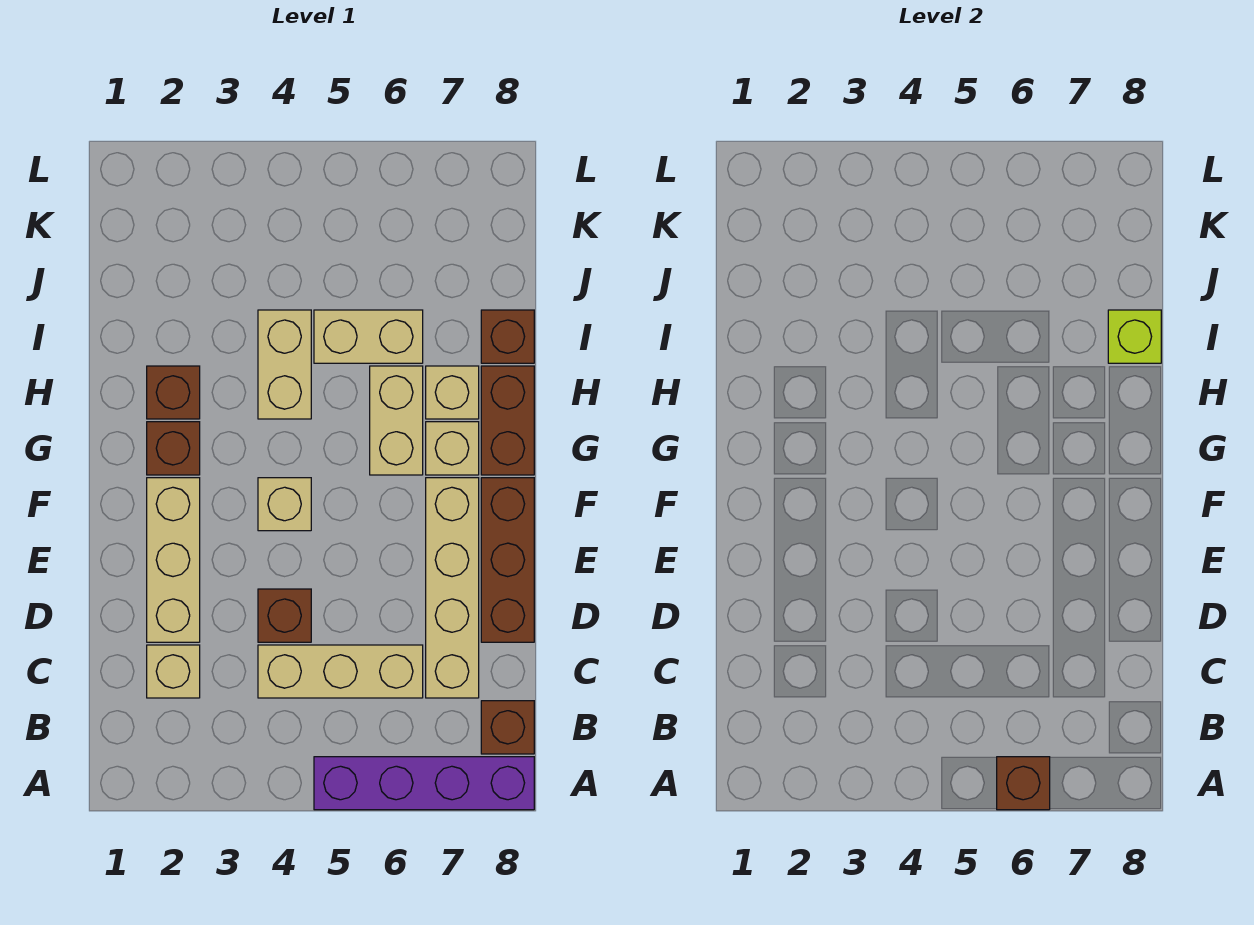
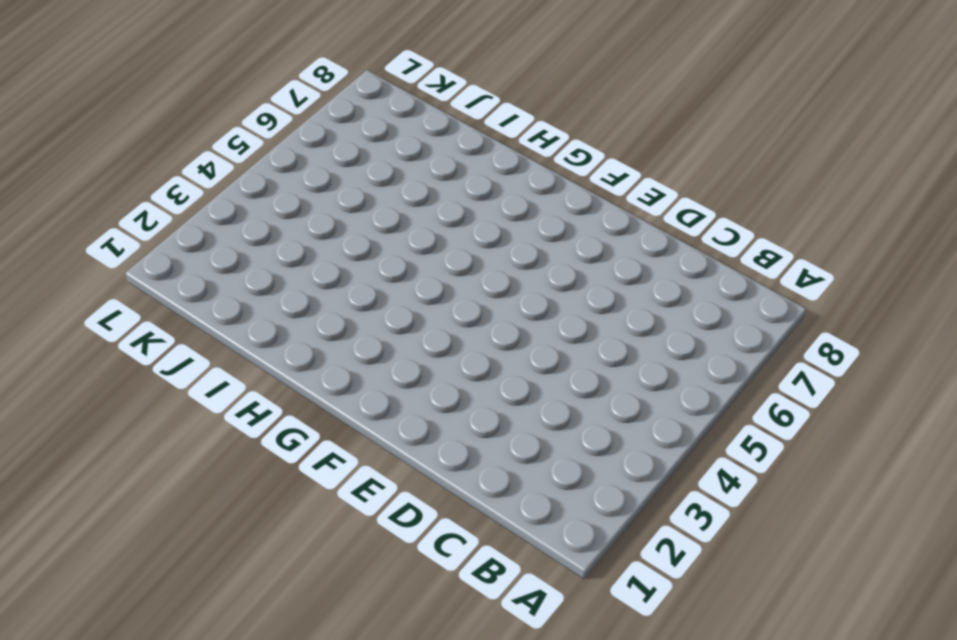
none -> purple 1x4 brick [314,757,534,810]
none -> brown 1x1 brick [481,701,534,754]
none -> tan 1x1 brick [147,645,200,698]

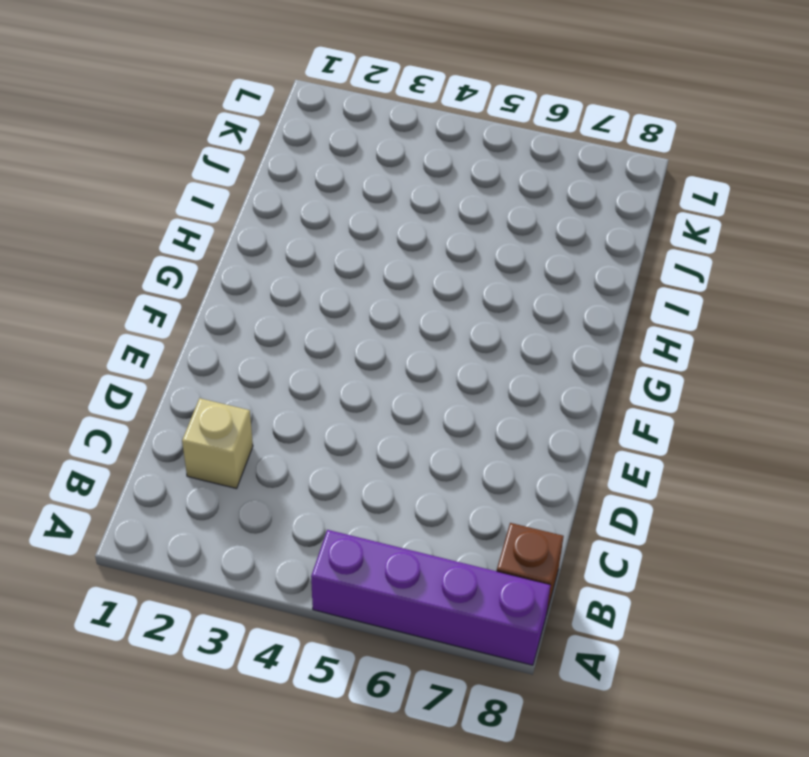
none -> tan 1x3 brick [258,645,423,698]
none -> tan 1x4 brick [426,478,479,698]
none -> tan 1x3 brick [147,478,200,642]

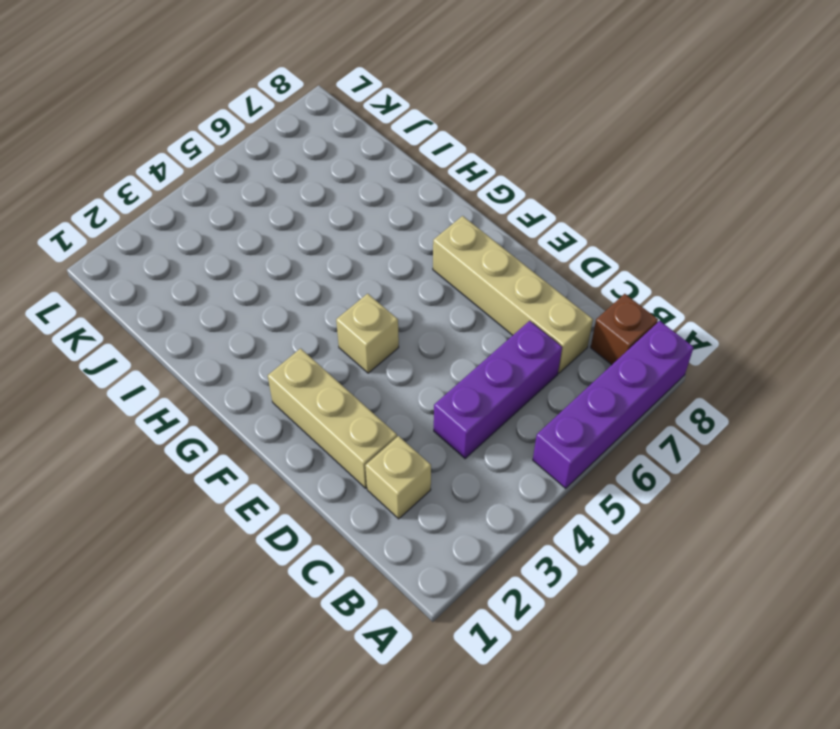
purple 1x3 brick [434,321,562,458] -> tan 1x3 brick [258,645,423,698]
none -> brown 1x1 brick [258,589,311,642]
none -> brown 1x3 brick [481,478,534,642]
none -> brown 1x1 brick [147,422,200,475]

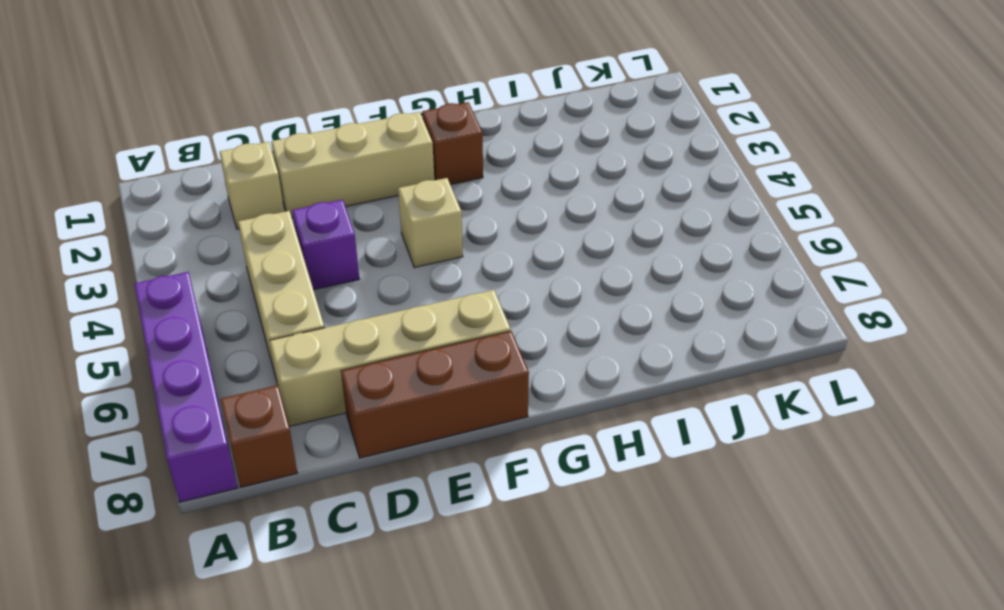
purple 1x1 brick [292,200,360,290] -> brown 1x1 brick [258,589,311,642]
none -> tan 1x2 brick [370,366,423,475]
none -> tan 1x1 brick [426,422,479,475]
none -> brown 1x2 brick [481,366,534,475]

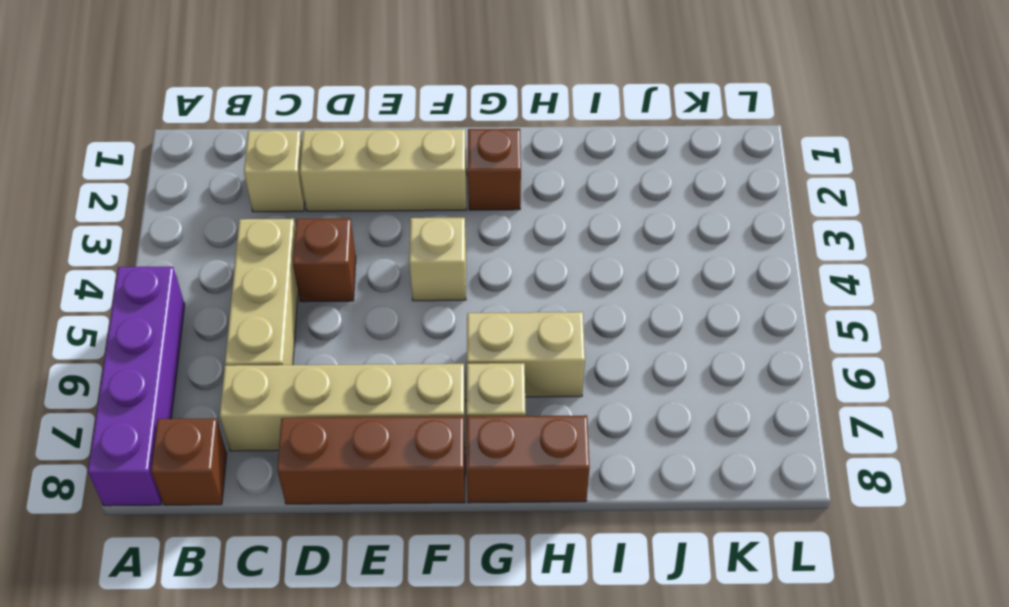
none -> brown 1x1 brick [147,366,200,419]
none -> tan 1x2 brick [258,310,311,419]
none -> tan 1x1 brick [426,366,479,419]

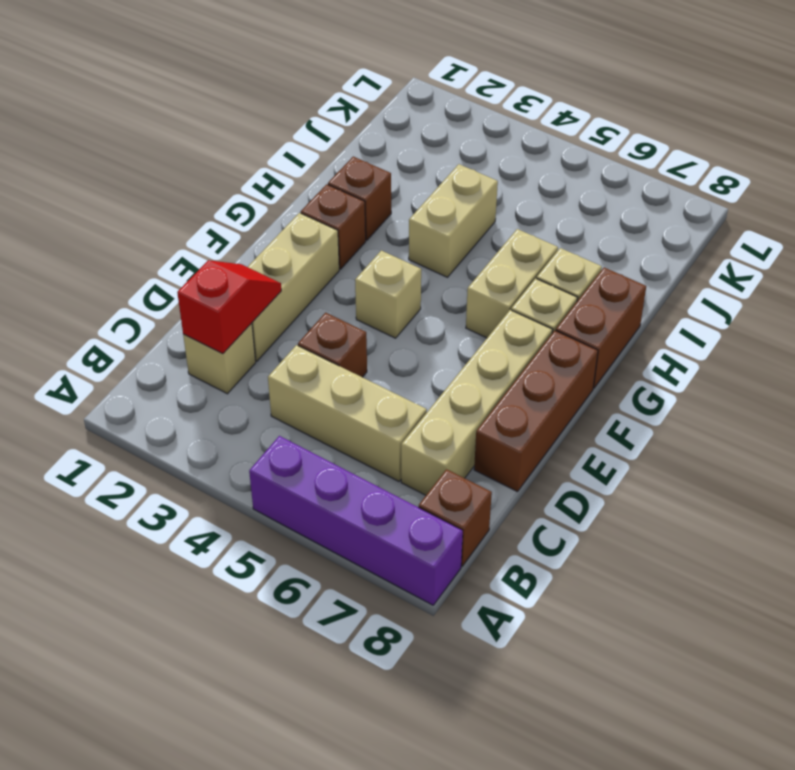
red 1x2 slope [177,260,281,354] -> none
none -> tan 1x2 brick [314,310,423,363]
none -> brown 1x1 brick [481,310,534,363]
none -> brown 1x1 brick [997,757,1050,810]

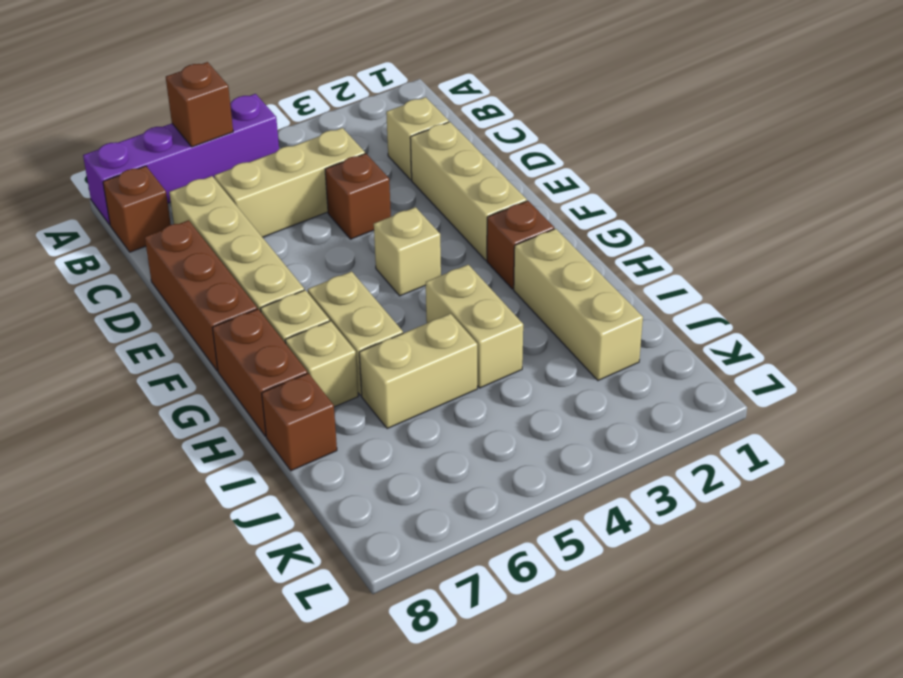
tan 1x3 brick [514,229,643,381] -> brown 1x1 brick [147,366,200,419]
none -> lime 1x1 brick [1108,310,1161,363]

